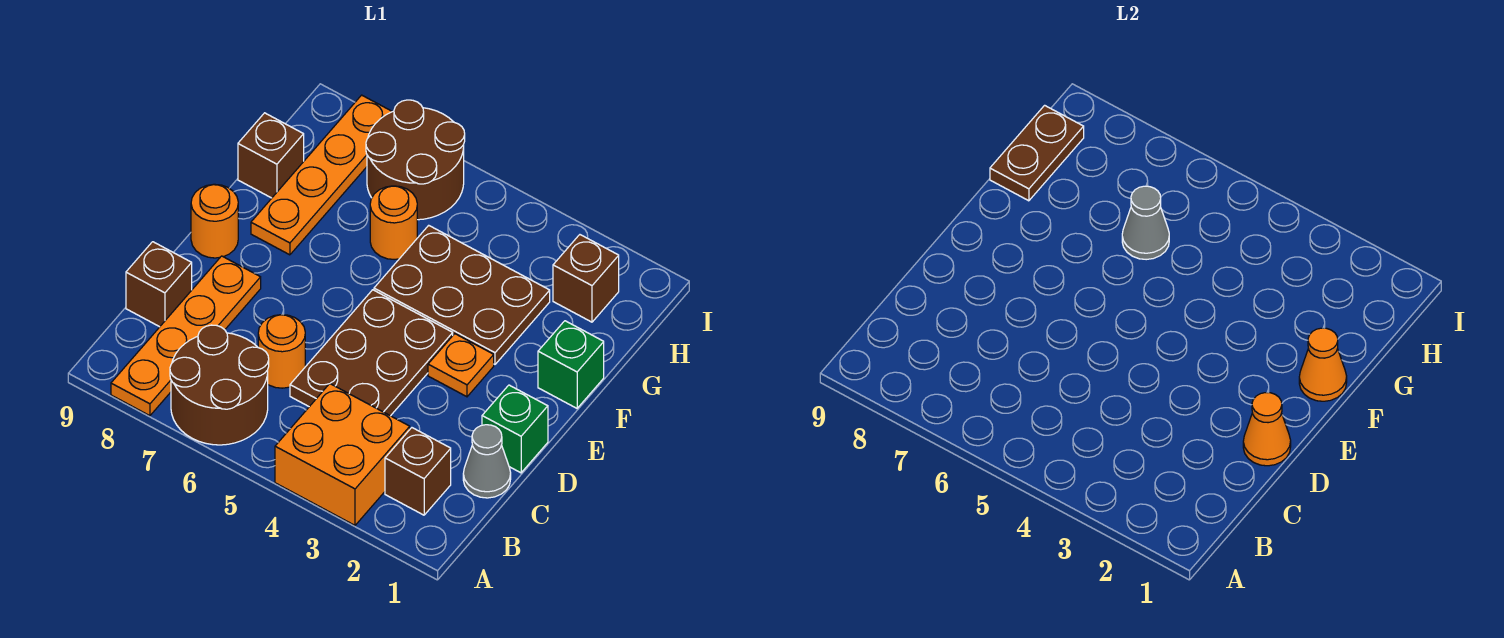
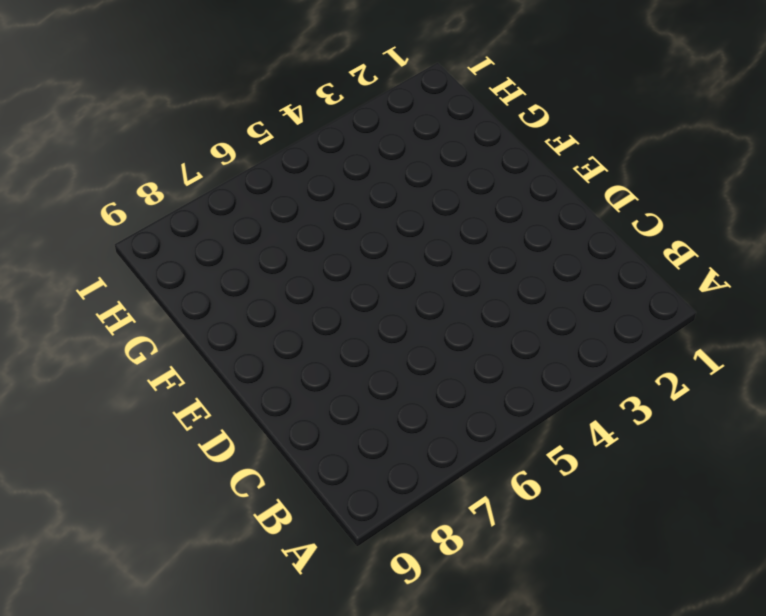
none -> orange 2x2 brick [275,384,410,525]
none -> brown 2x2 round brick [170,325,269,445]
none -> orange 1x4 plate [111,256,261,416]

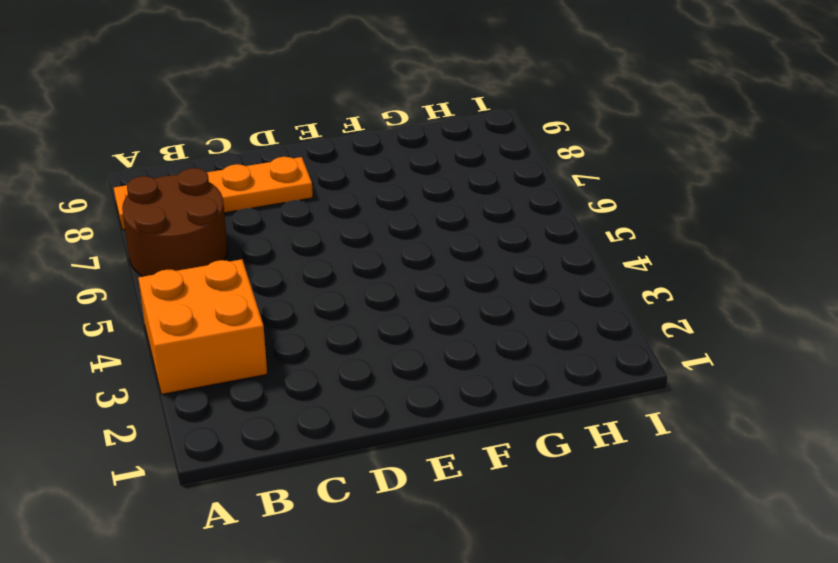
none -> brown 1x1 brick [385,428,451,515]
none -> grey 1x1 cone [463,425,511,498]
none -> brown 2x3 plate [290,290,453,416]

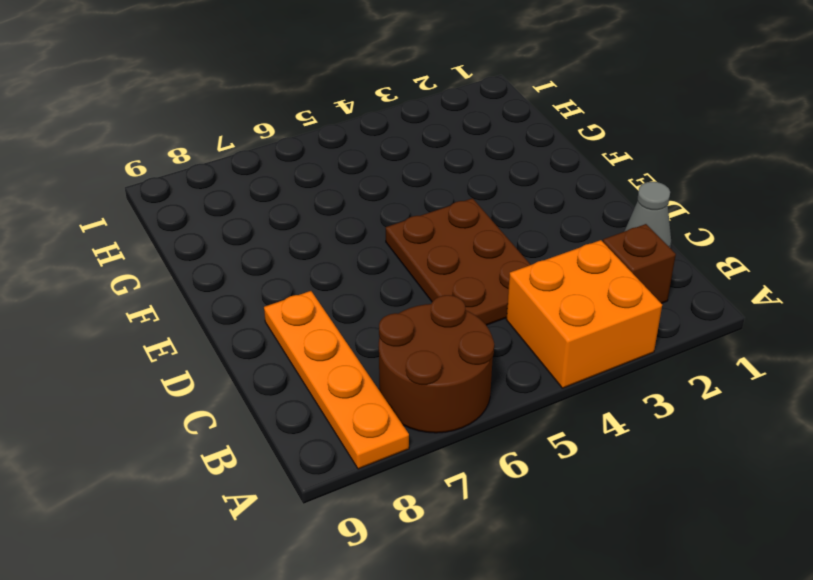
none -> orange 1x1 round brick [258,315,305,388]
none -> brown 1x1 brick [126,242,192,327]
none -> green 1x1 brick [482,385,548,473]

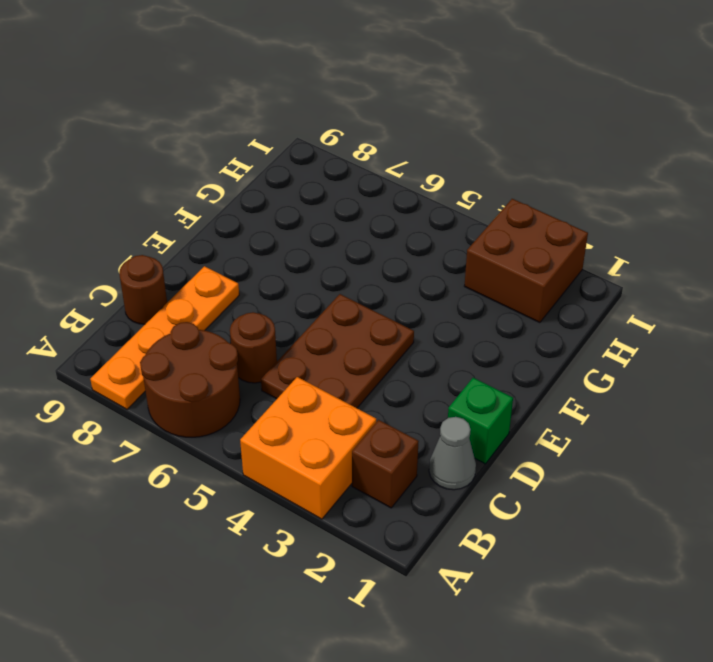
brown 1x1 round brick [230,312,277,383] -> orange 1x1 round brick [258,315,305,388]
brown 1x1 round brick [119,255,167,324] -> brown 1x1 brick [126,242,192,327]
brown 2x2 brick [465,199,588,323] -> brown 1x1 brick [553,235,619,322]
none -> orange 1x1 plate [428,334,494,397]
none -> orange 1x1 round brick [191,184,238,258]
none -> green 1x1 brick [538,321,604,408]

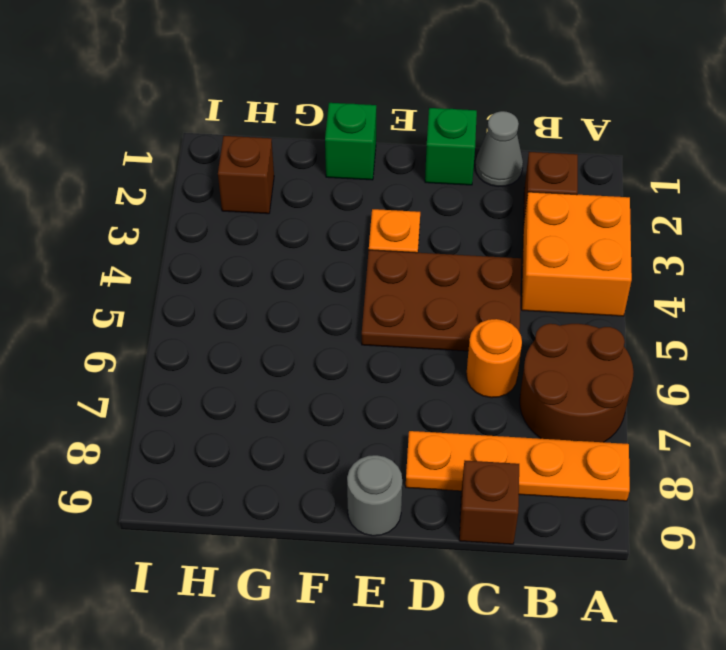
grey 1x1 round brick [347,455,402,536] -> orange 1x1 round brick [191,184,238,258]
none -> brown 2x3 plate [374,225,550,364]
none -> orange 1x4 plate [251,95,392,255]
none -> orange 1x1 round brick [370,186,417,260]

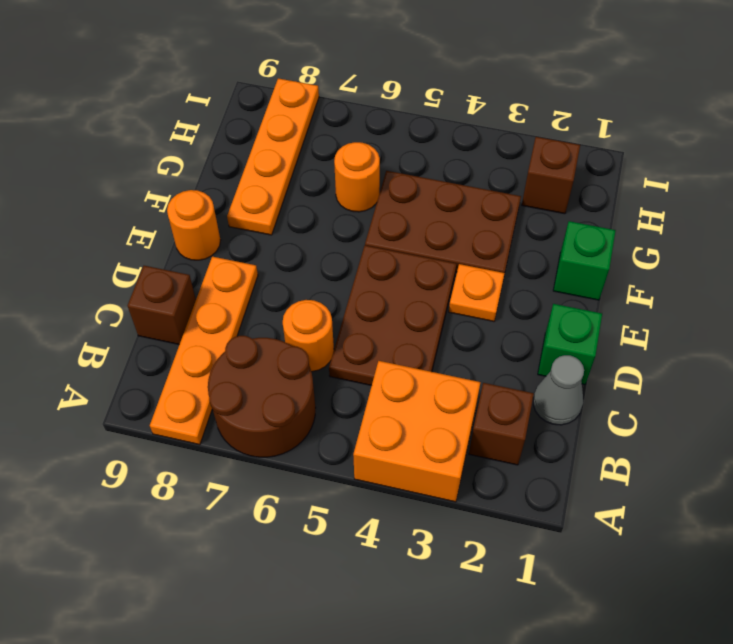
none -> brown 1x1 brick [238,113,304,198]
none -> brown 2x2 round brick [366,100,465,220]
none -> orange 1x1 cone [1243,393,1291,466]

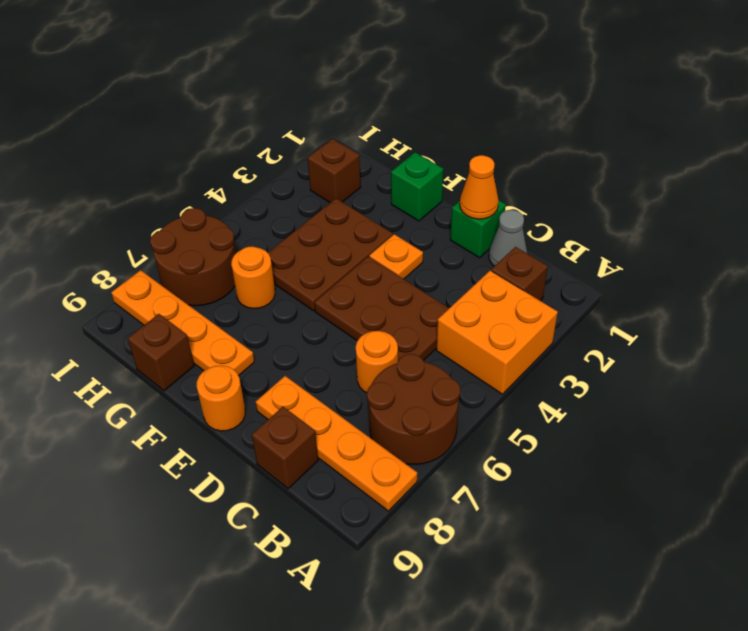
none -> orange 1x1 cone [1299,328,1347,401]
none -> grey 1x1 cone [1122,186,1169,260]
none -> brown 1x2 plate [990,105,1084,201]

